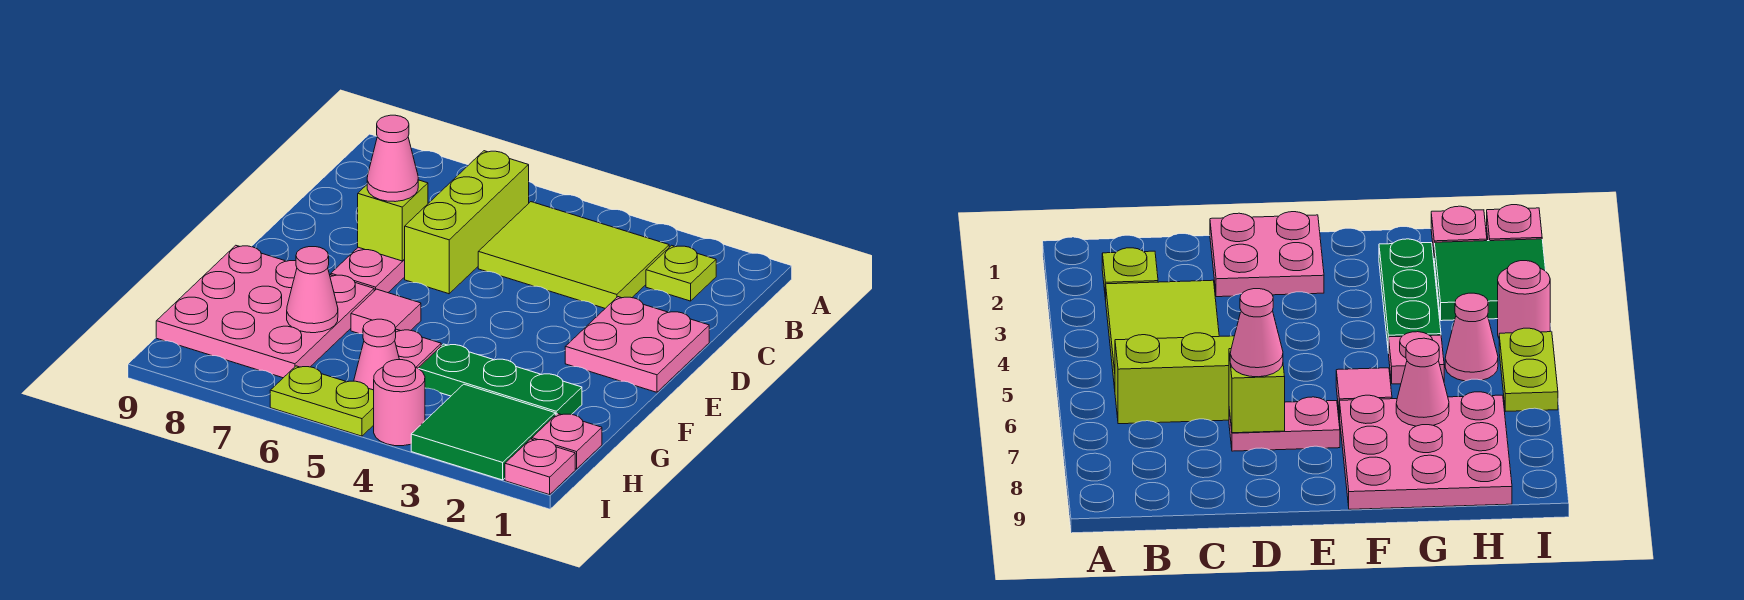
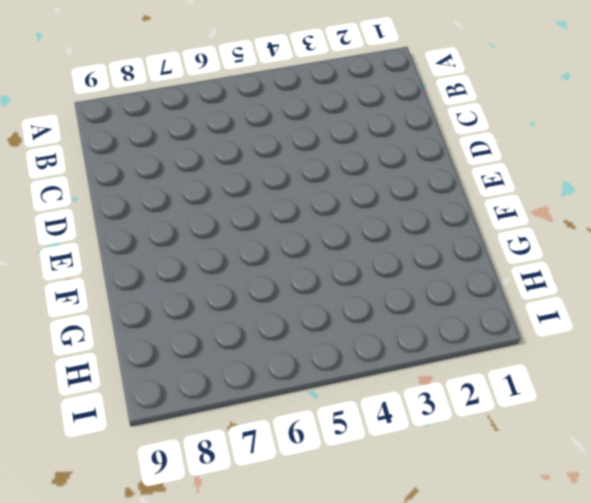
none -> lime 1x1 plate [646,245,716,301]
none -> lime 2x3 tile [478,202,669,308]
none -> lime 1x3 brick [405,151,529,294]

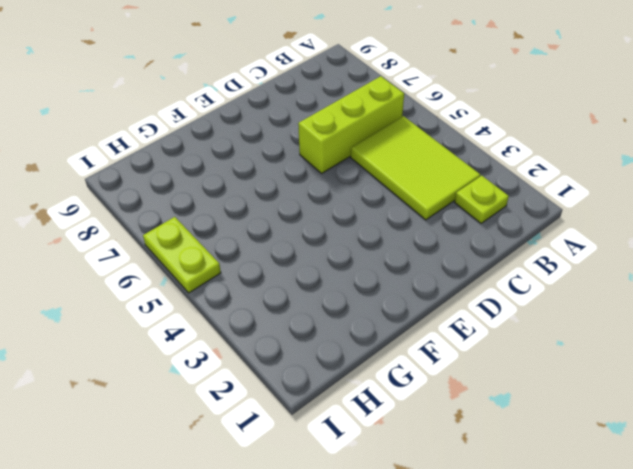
none -> pink 2x2 plate [565,297,709,392]
none -> pink 1x2 plate [331,247,405,293]
none -> pink 1x1 tile [351,289,421,334]

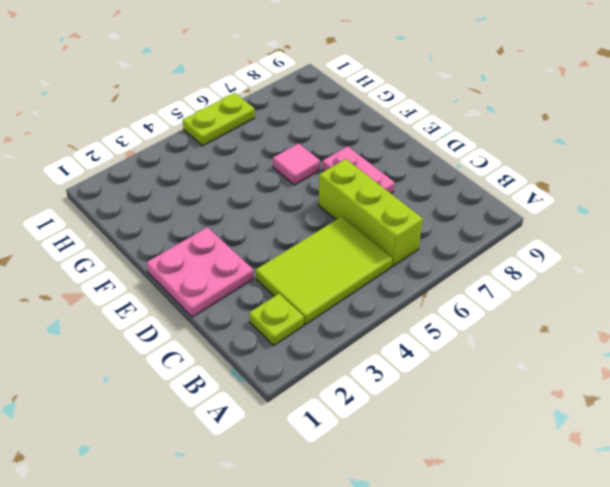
none -> pink 3x3 plate [156,245,374,378]
none -> green 1x3 plate [418,344,582,415]
none -> pink 1x1 plate [395,329,441,368]

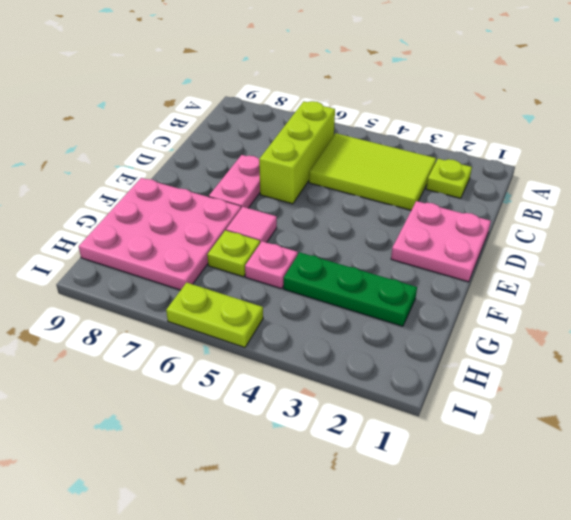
lime 1x1 plate [207,230,260,277] -> none
none -> pink 1x1 plate [532,414,602,469]
none -> green 2x2 tile [411,384,555,480]
none -> pink 1x1 cone [354,319,399,390]

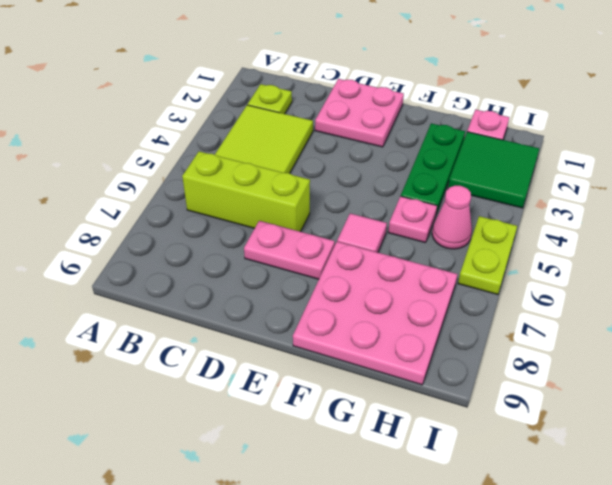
none -> pink 1x1 plate [505,439,575,495]
none -> pink 1x1 round brick [374,360,425,446]
none -> lime 1x1 brick [358,180,428,261]

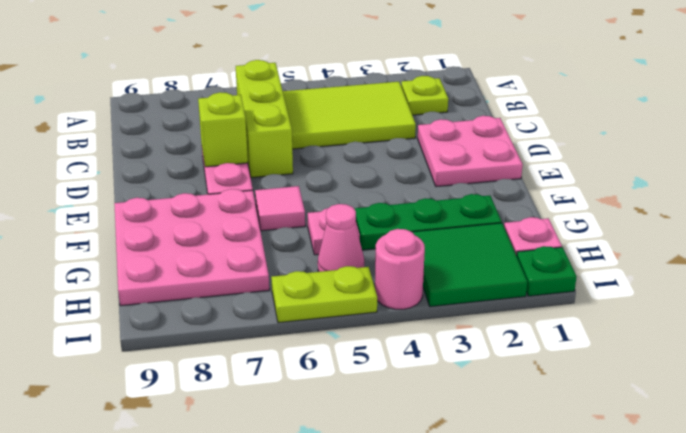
green 1x1 plate [517,246,577,296] -> pink 1x1 plate [505,439,575,495]
none -> pink 1x1 cone [287,247,338,333]
none -> pink 1x1 cone [367,115,418,202]

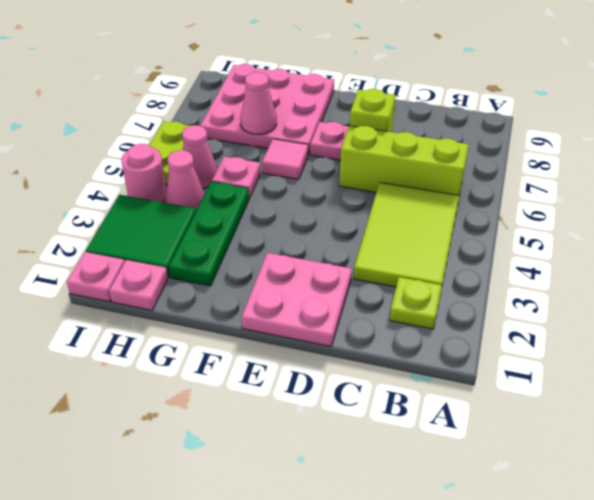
pink 1x1 cone [166,150,205,211] -> pink 1x1 cone moved to [367,115,418,202]

